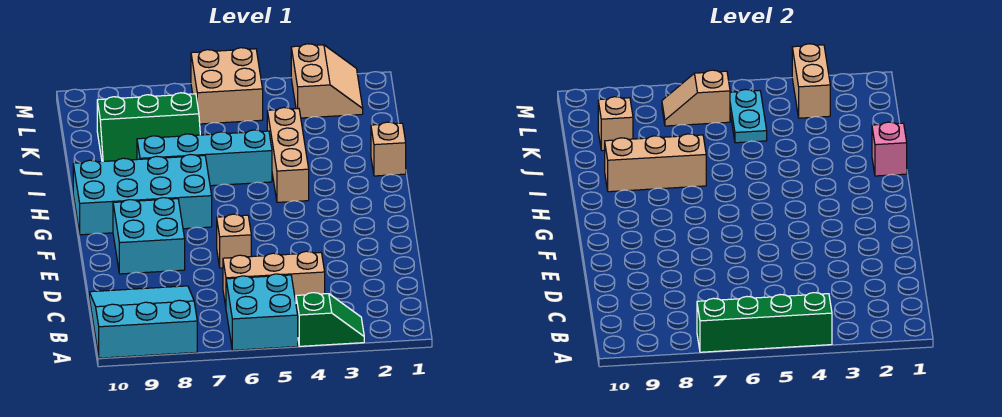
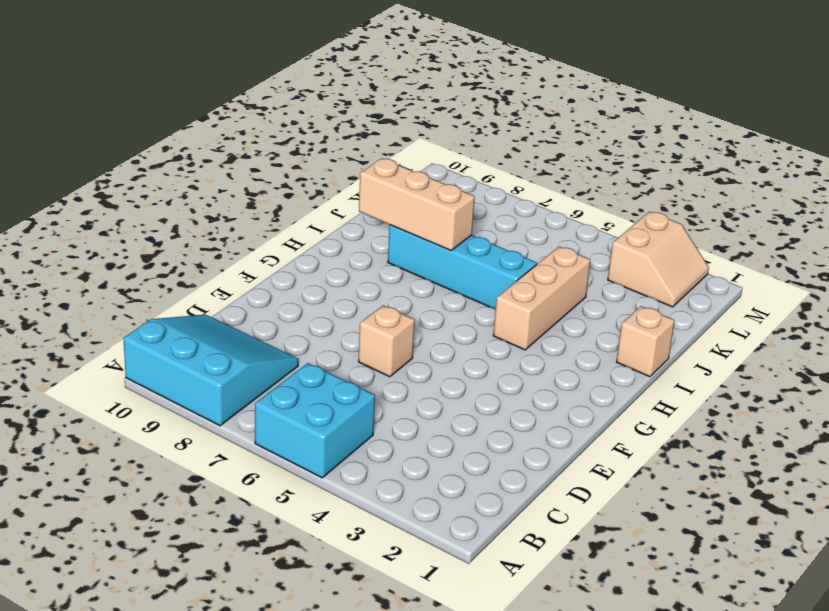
none -> green 1x2 slope [296,293,364,346]
none -> tan 1x3 brick [223,251,325,306]
none -> cyan 2x2 brick [113,198,185,274]

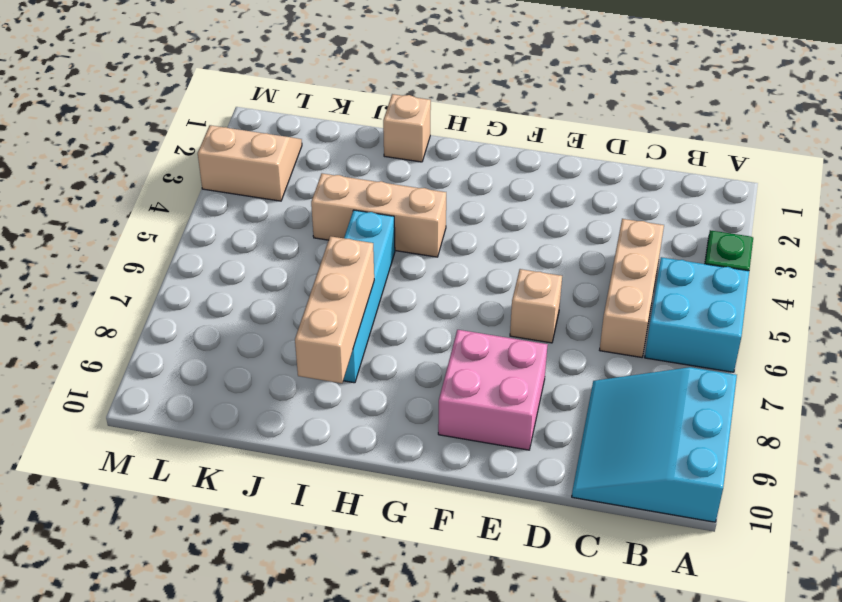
pink 2x2 brick [438,330,548,450] -> cyan 2x2 brick [113,198,185,274]
none -> cyan 2x4 brick [73,154,212,235]
none -> green 2x3 slope [97,93,200,162]
none -> tan 2x2 brick [191,48,263,124]

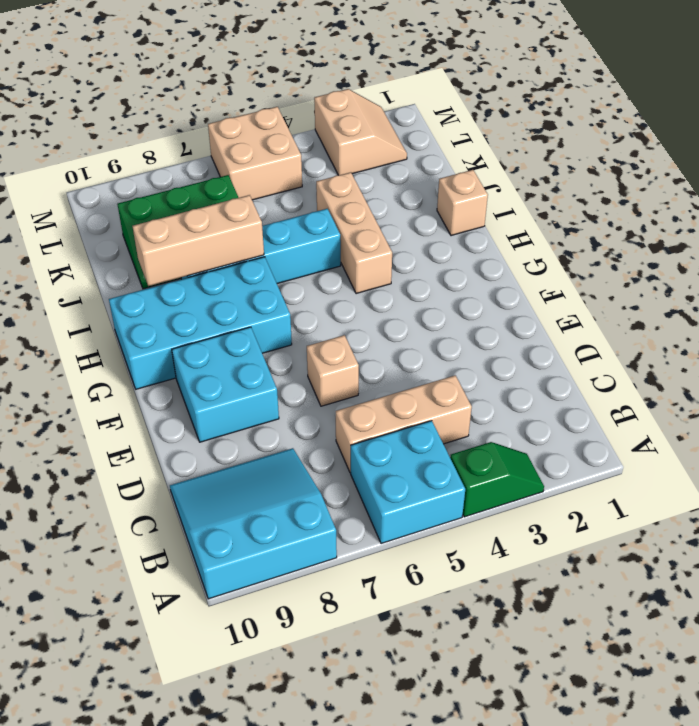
none -> green 1x4 brick [697,293,832,352]
none -> pink 1x1 brick [872,122,907,176]
none -> cyan 1x2 plate [730,89,767,143]

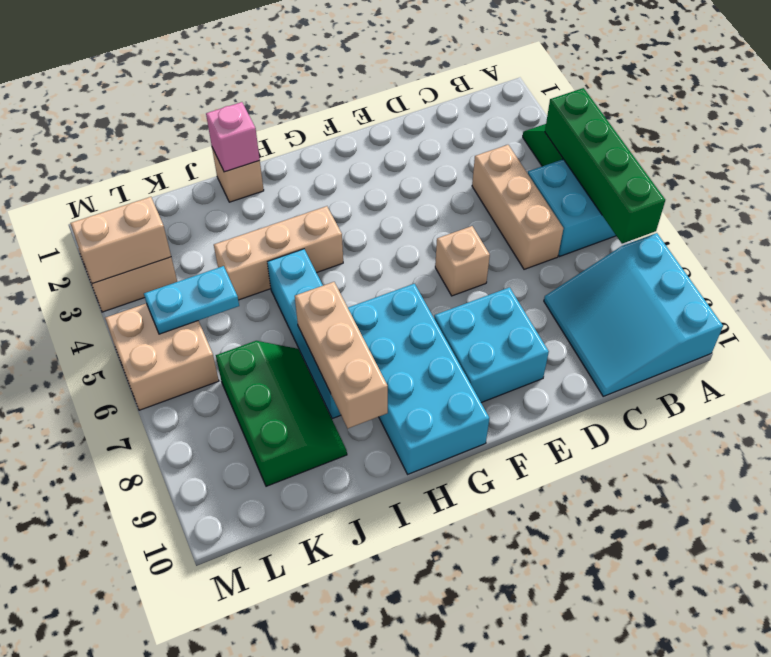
none -> tan 1x1 brick [598,97,633,151]
none -> tan 1x2 slope [662,70,730,126]

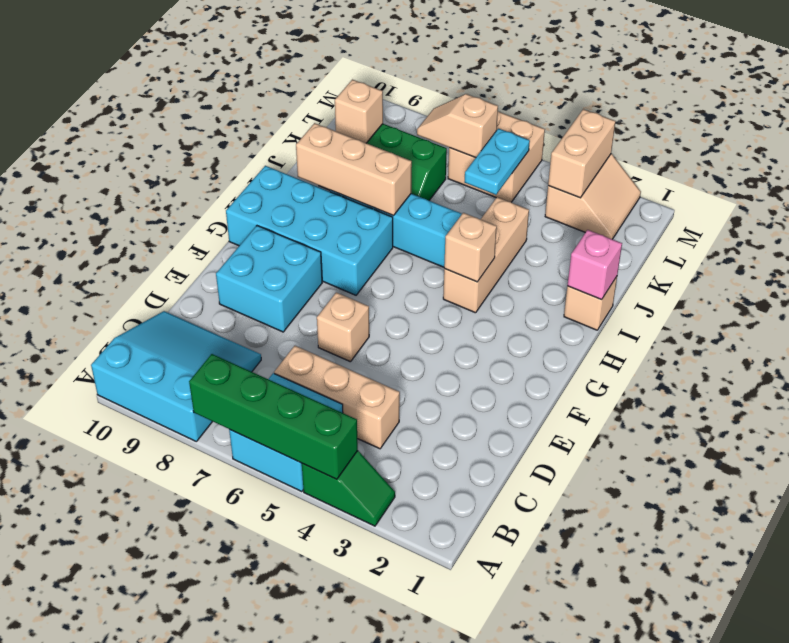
tan 1x1 brick [444,213,497,282] -> none

